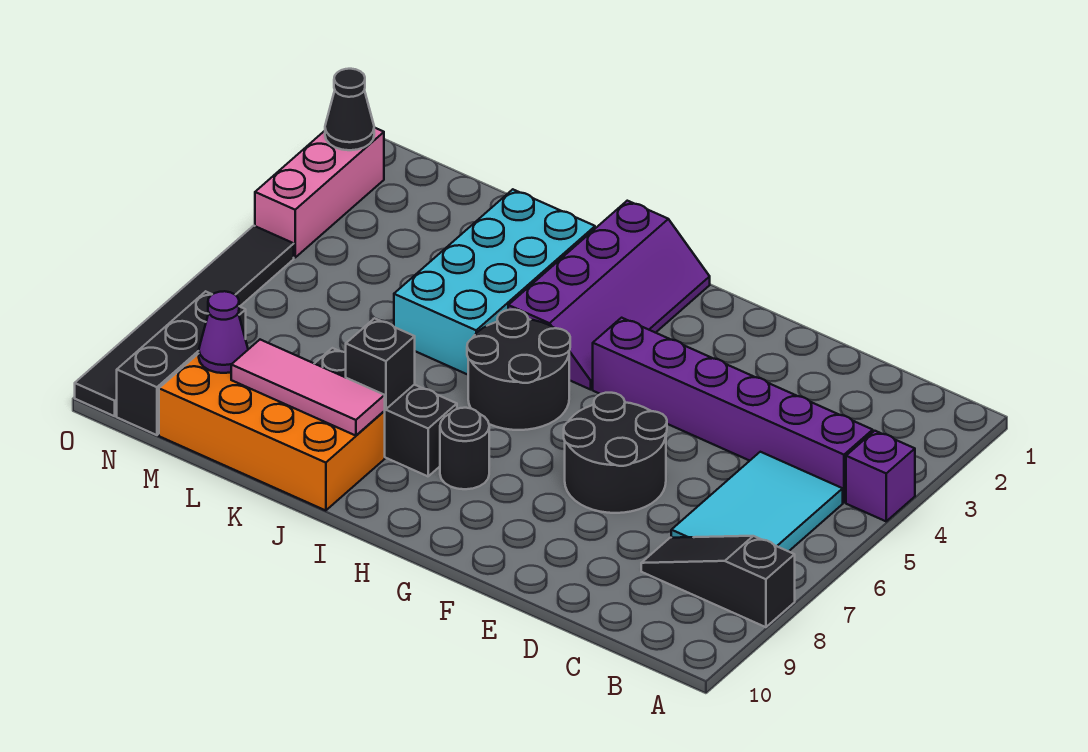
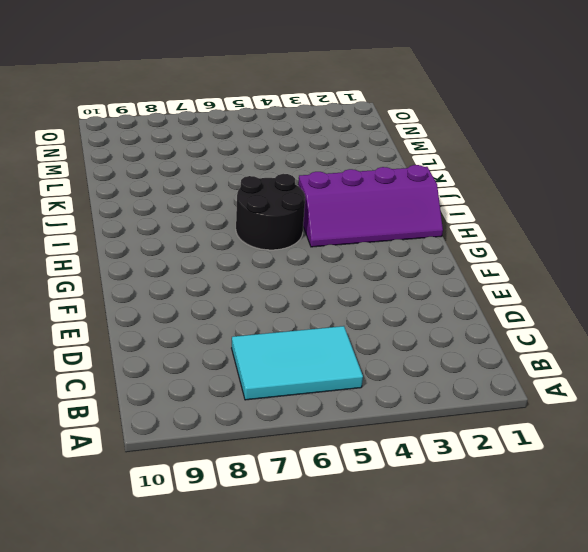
none -> purple 1x1 brick [846,431,915,521]
none -> black 1x3 slope [641,536,795,627]
none -> purple 1x6 brick [593,318,873,503]

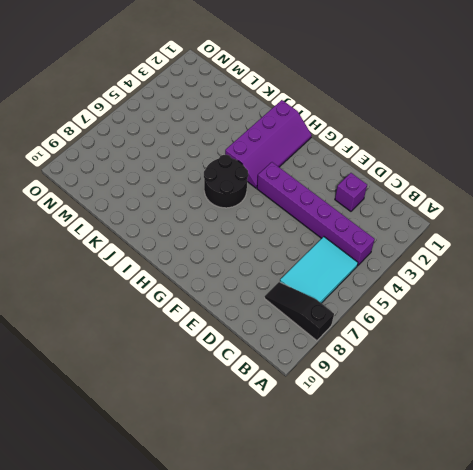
purple 1x1 brick [335,173,367,211] -> purple 1x1 brick moved to [846,431,915,521]
none -> black 2x2 round brick [564,393,667,513]
none -> black 1x1 round brick [440,408,489,489]
none -> black 1x3 brick [315,348,457,476]

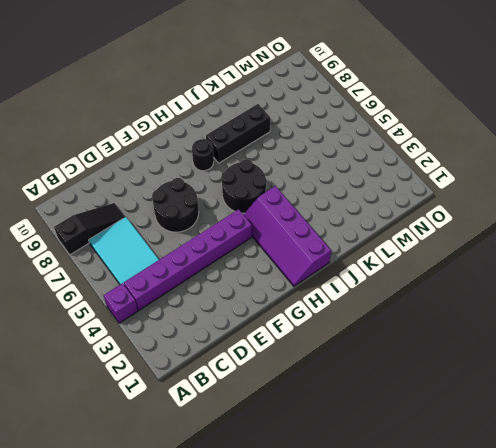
none -> cyan 2x4 brick [394,189,595,375]
none -> orange 2x4 brick [159,354,385,511]
none -> black 1x3 brick [117,291,246,435]

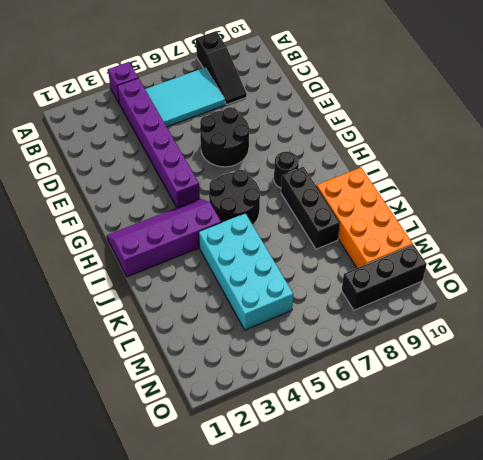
cyan 2x4 brick [199,213,293,330] -> cyan 2x4 brick turned to [394,189,595,375]
none -> pink 1x3 brick [255,128,384,258]
none -> black 1x6 tile [75,226,294,416]
none -> black 1x1 brick [346,318,415,409]

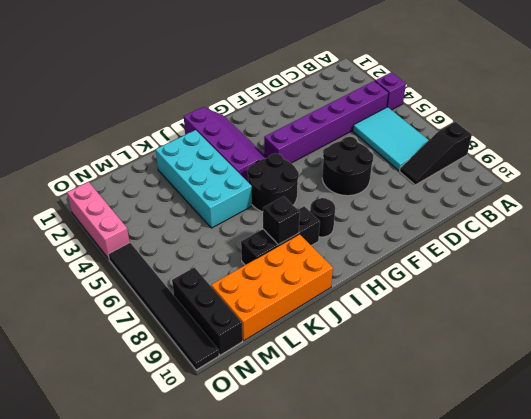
none -> pink 1x3 tile [231,340,385,436]
none -> purple 1x1 cone [199,291,248,373]
none -> black 1x1 cone [325,69,374,150]

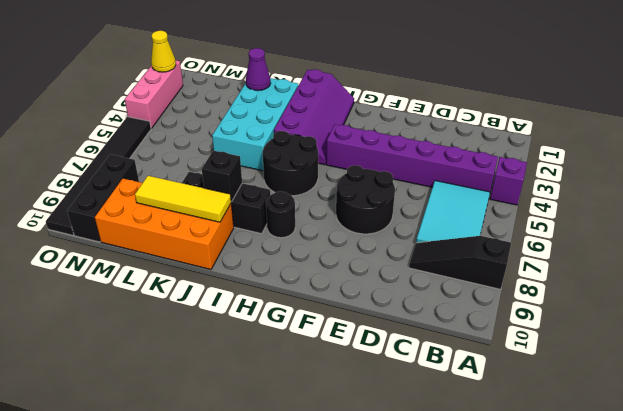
yellow 1x3 tile [135,176,231,222] -> pink 1x3 tile [231,340,385,436]
purple 1x1 cone [246,48,271,91] -> purple 1x1 cone moved to [199,291,248,373]
yellow 1x1 cone [151,31,176,72] -> black 1x1 cone [325,69,374,150]

